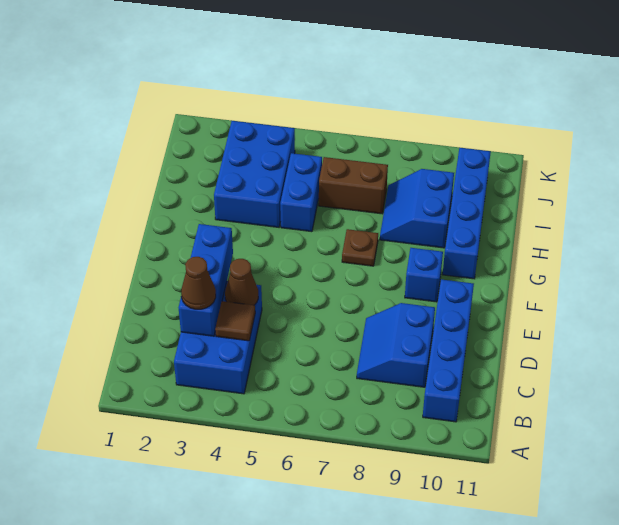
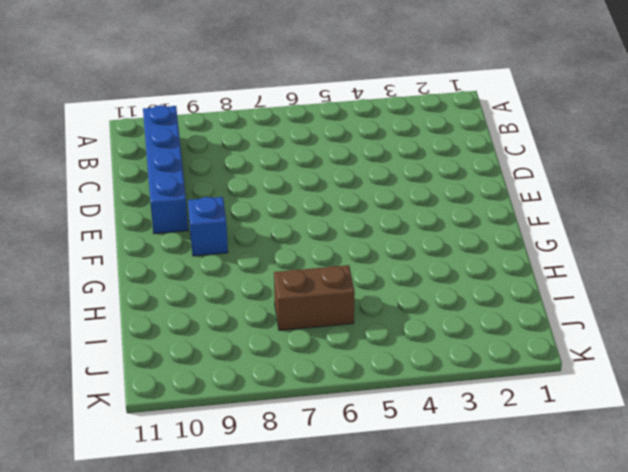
none -> blue 2x3 brick [174,281,262,394]
none -> blue 2x2 slope [357,303,435,387]
none -> brown 1x1 plate [342,229,378,266]

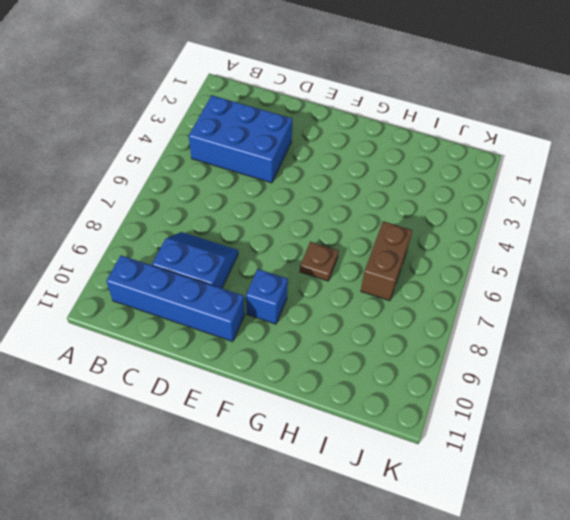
none -> blue 1x4 brick [443,148,491,279]
none -> blue 2x3 brick [214,121,295,227]
none -> blue 1x2 brick [280,153,322,232]

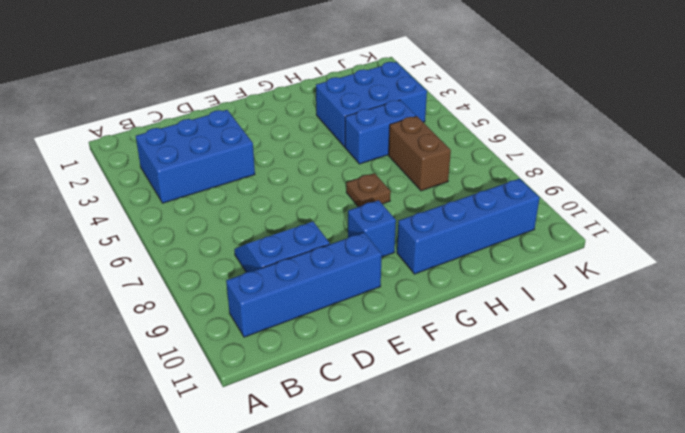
none -> blue 2x2 slope [380,169,454,248]
none -> blue 1x3 brick [179,224,233,336]
none -> brown 1x1 tile [215,301,255,341]

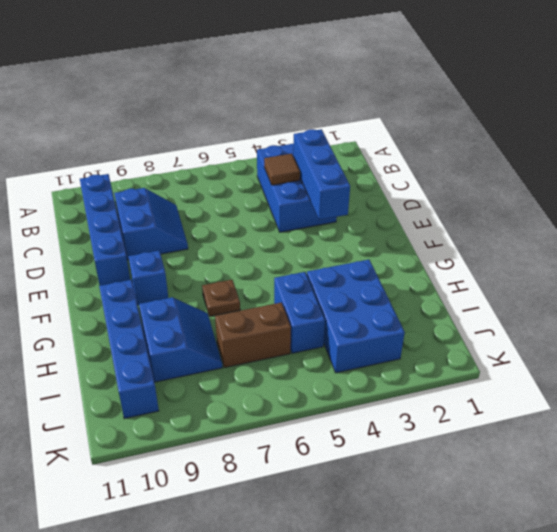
none -> brown 1x1 cone [225,259,258,305]
none -> brown 1x1 cone [181,257,216,309]

